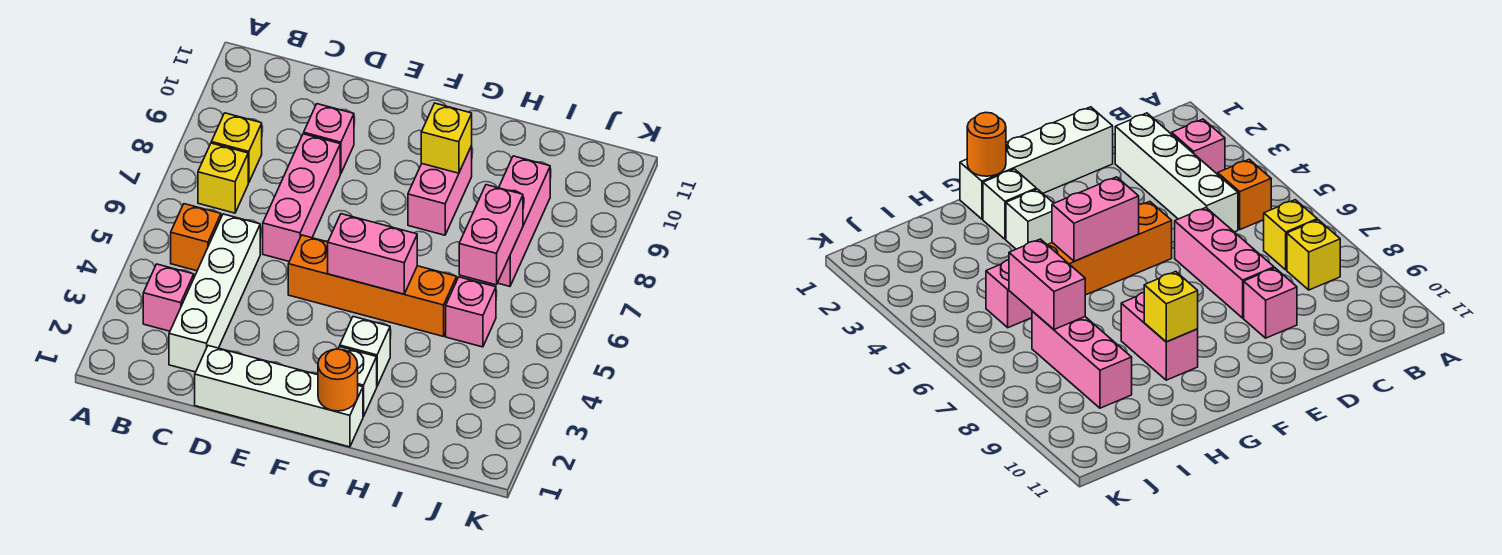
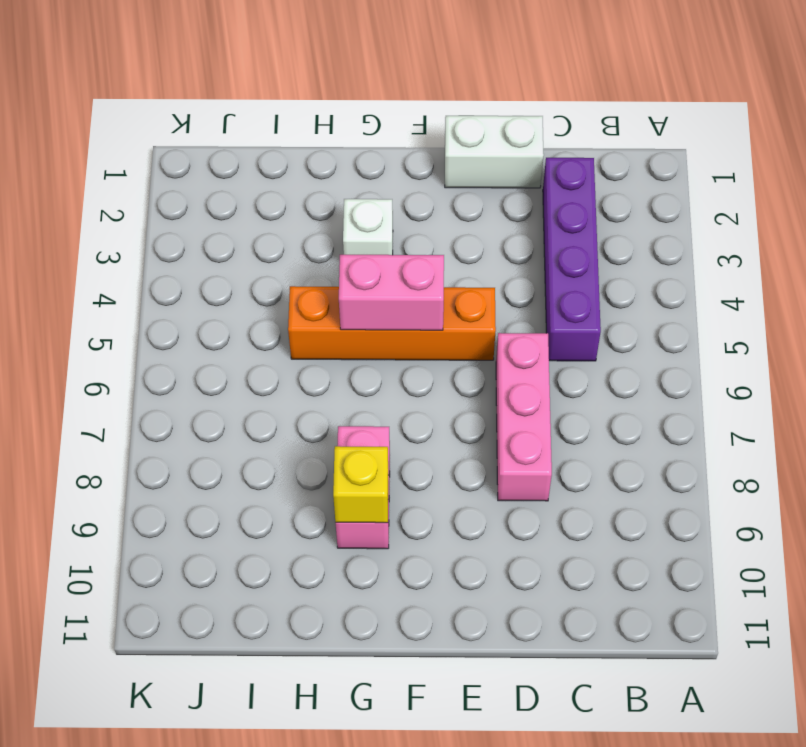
purple 1x4 brick [543,158,601,361] -> white 1x4 brick [169,214,260,372]
white 1x2 brick [445,116,544,188] -> white 1x4 brick [195,346,363,447]
none -> pink 1x1 brick [143,264,194,331]
none -> orange 1x1 brick [171,204,221,271]
none -> yellow 1x1 brick [198,143,248,213]

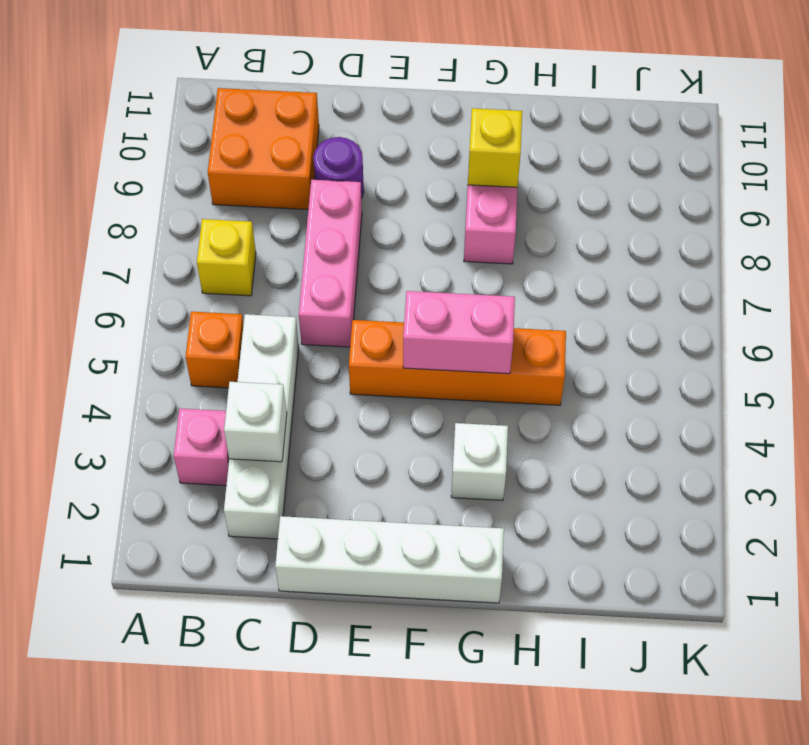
orange 2x2 brick [208,88,319,210] -> none
white 1x1 brick [224,382,287,462] -> white 1x1 brick moved to [338,347,377,417]
purple 1x1 round brick [313,137,364,199] -> pink 1x1 brick [304,104,354,174]
none -> yellow 1x1 brick [211,113,262,183]
none -> pink 1x1 brick [446,277,496,347]
none -> pink 1x3 brick [498,156,550,286]

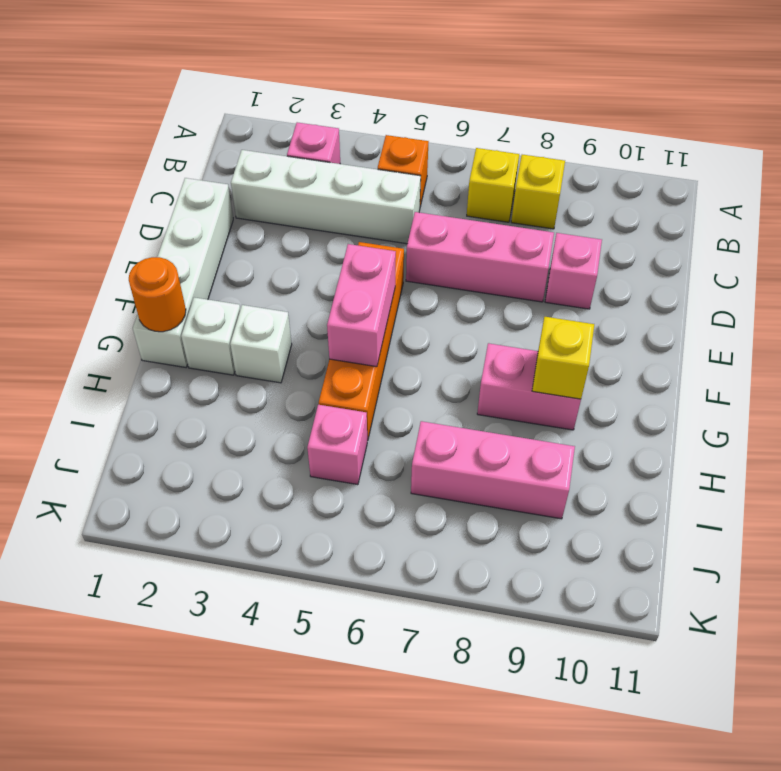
none -> pink 1x2 brick [459,185,523,285]

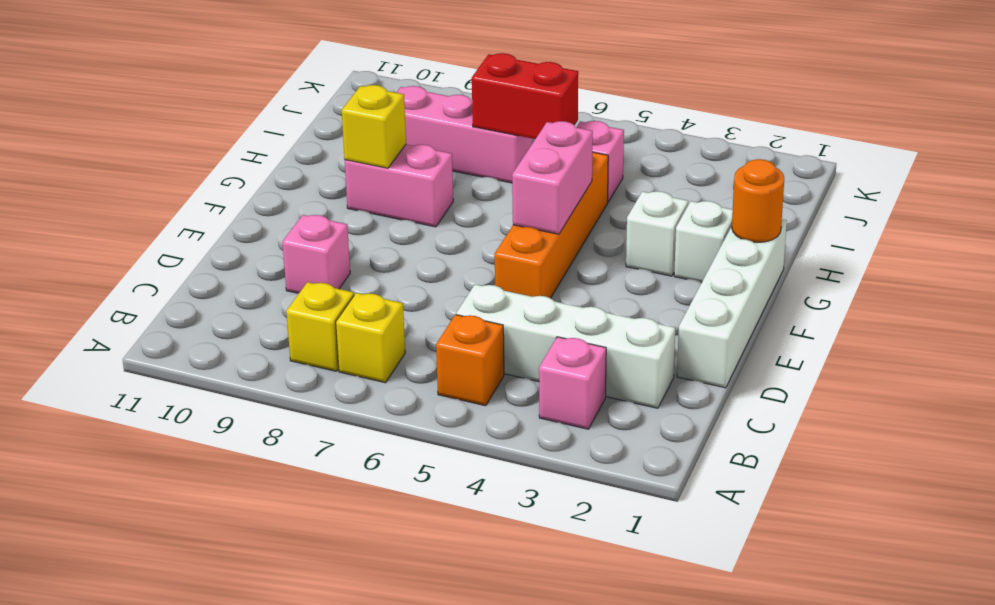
red 1x2 brick [472,53,578,139] -> pink 1x2 brick [459,185,523,285]
none -> pink 1x3 brick [263,134,340,261]

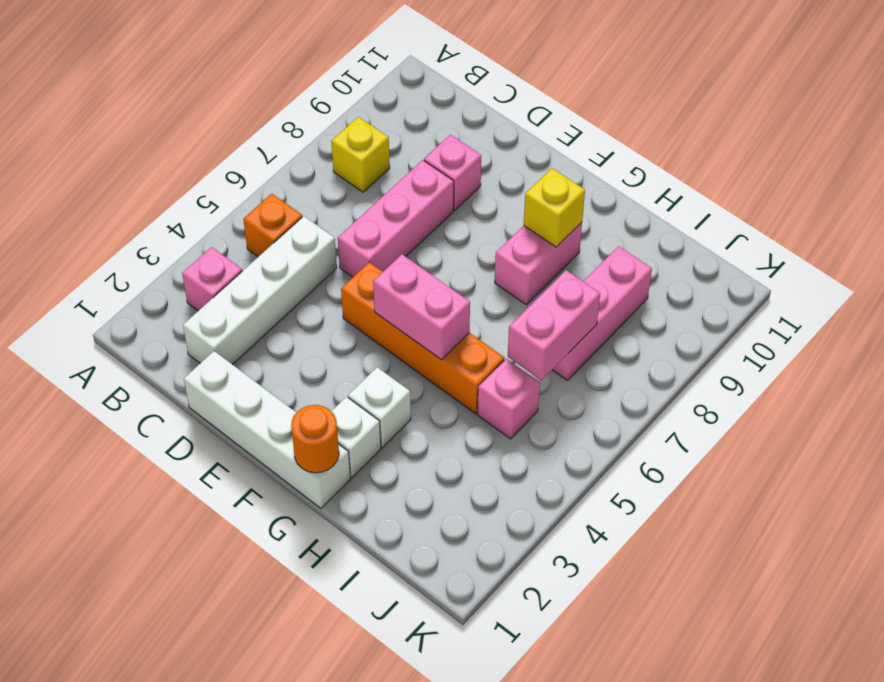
none -> yellow 1x1 brick [198,143,248,213]

